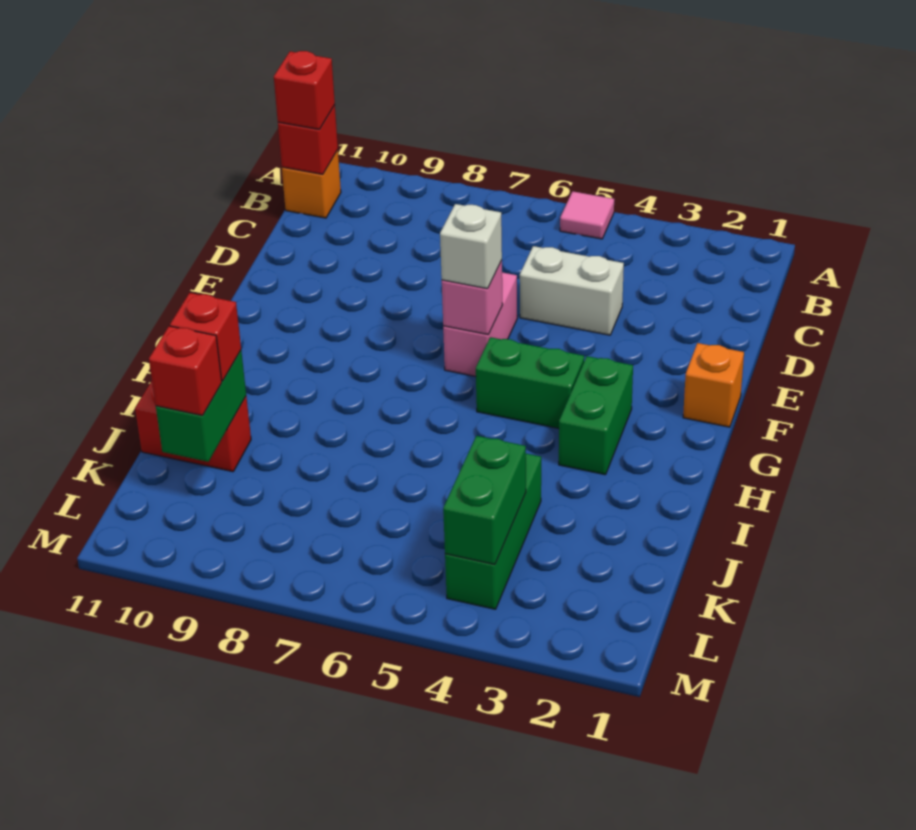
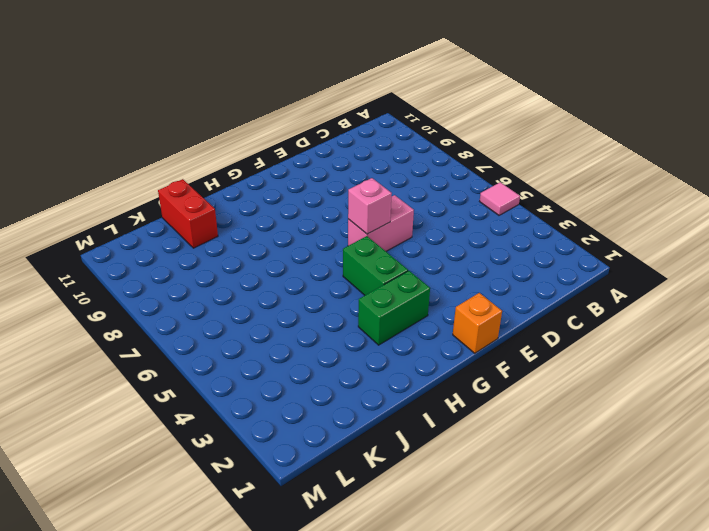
none -> orange 1x1 brick [282,150,341,218]
none -> white 1x2 brick [520,246,624,335]
none -> green 1x3 brick [445,454,541,609]

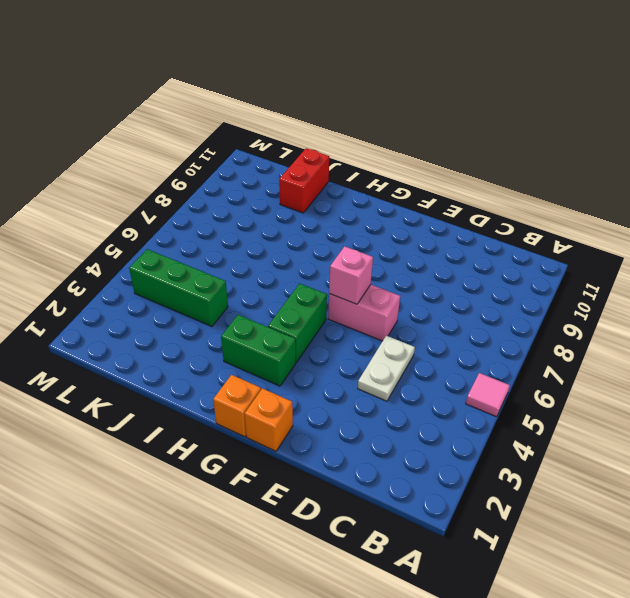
white 1x2 plate [358,336,415,401] -> white 1x2 brick [520,246,624,335]
orange 1x1 brick [213,375,261,437] -> orange 1x1 brick moved to [282,150,341,218]
none -> red 1x1 brick [278,105,338,175]
none -> green 1x2 brick [156,351,246,462]
none -> green 1x2 brick [443,436,526,565]

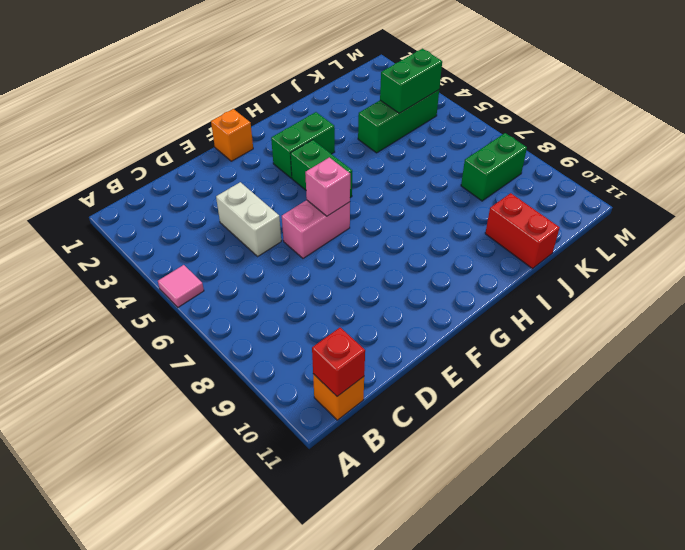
green 1x2 brick [461,133,527,201] -> green 1x2 brick moved to [156,351,246,462]
none -> red 1x1 brick [274,51,335,129]
none -> white 1x1 brick [440,204,502,289]
none -> red 1x1 brick [170,293,241,381]

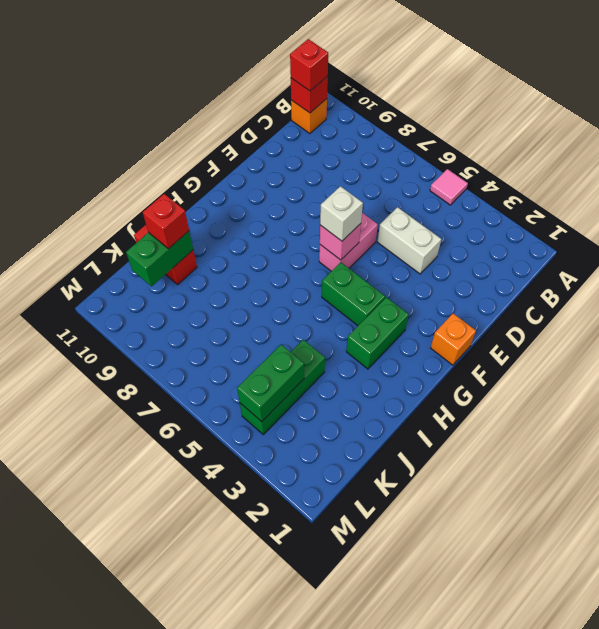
none -> red 1x1 brick [149,326,222,416]

